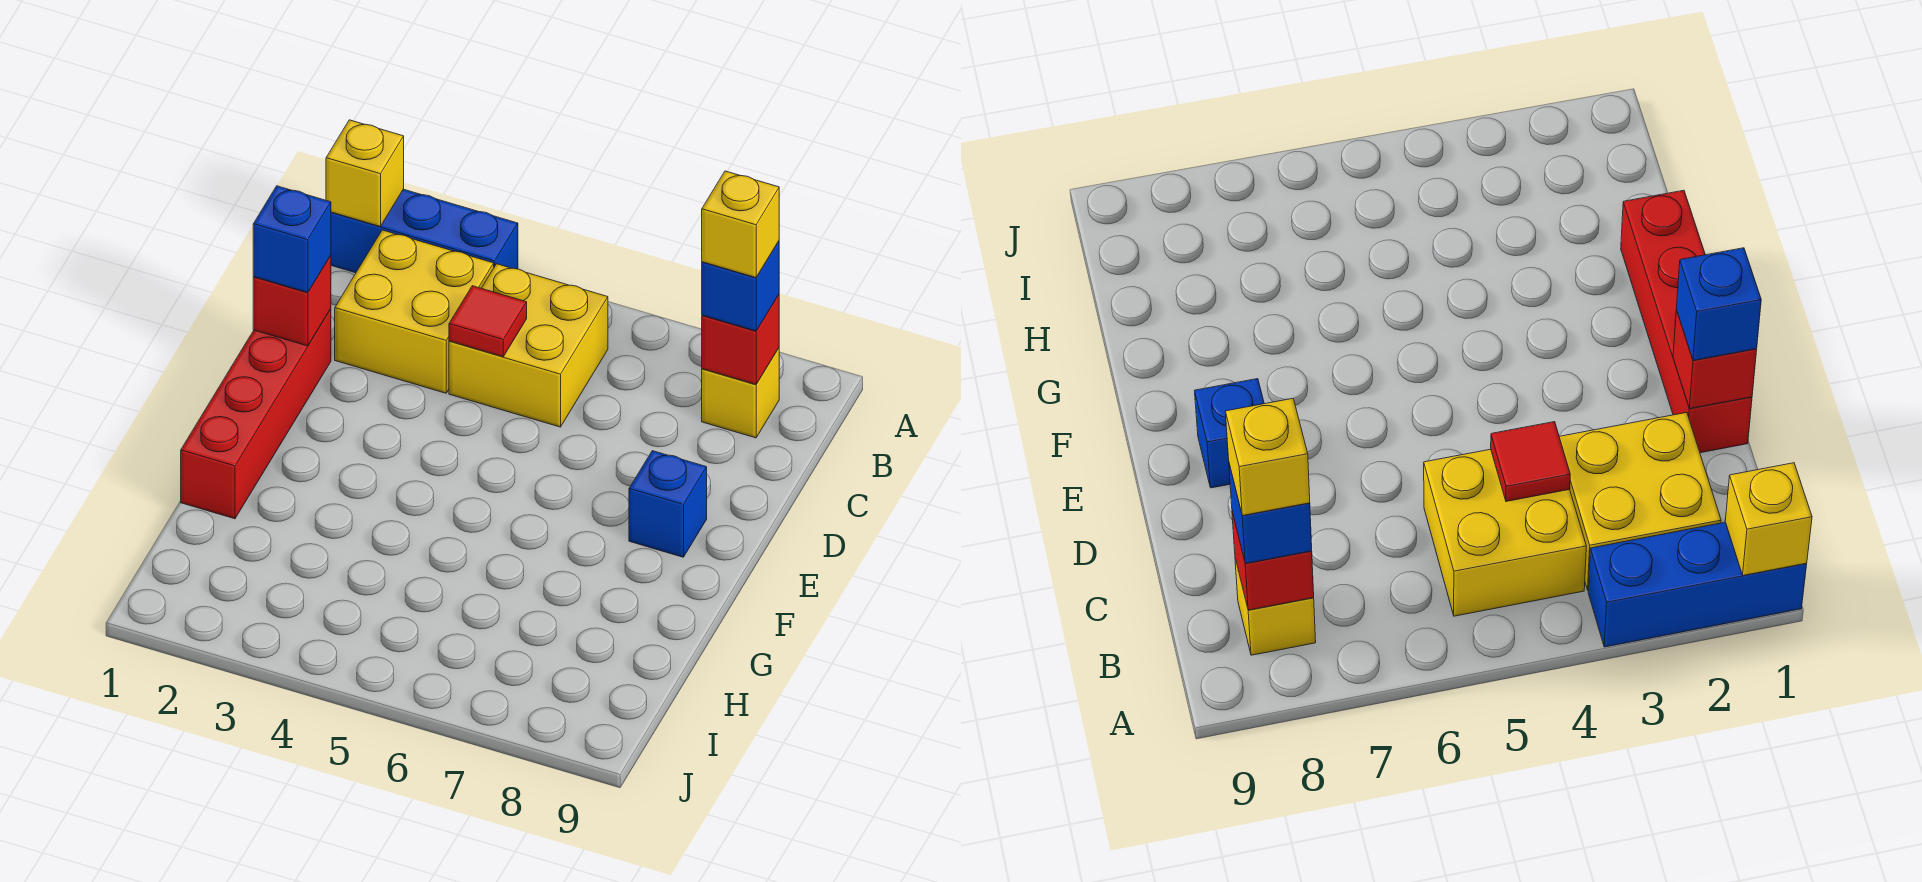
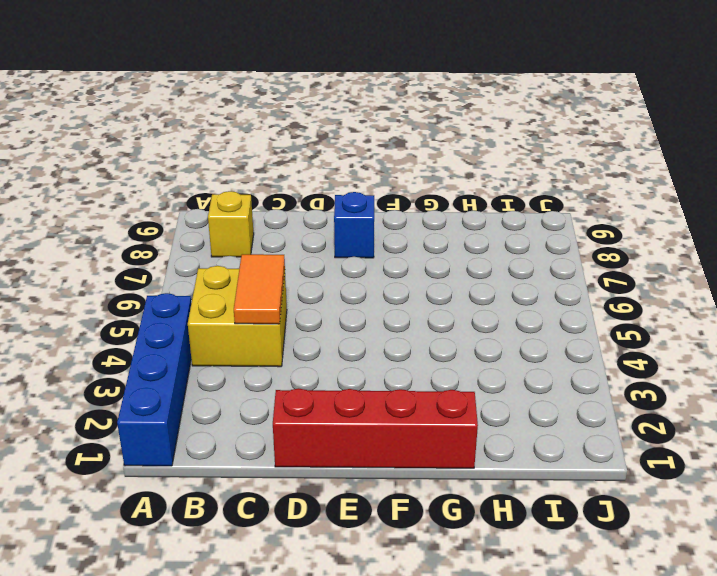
blue 1x4 brick [117,293,191,466] -> blue 1x3 brick [331,189,518,273]
orange 1x2 tile [234,254,285,324] -> red 1x1 tile [449,286,527,357]
none -> yellow 2x2 brick [335,230,494,393]
none -> yellow 1x1 brick [326,120,404,227]
none -> red 1x1 brick [702,295,779,384]

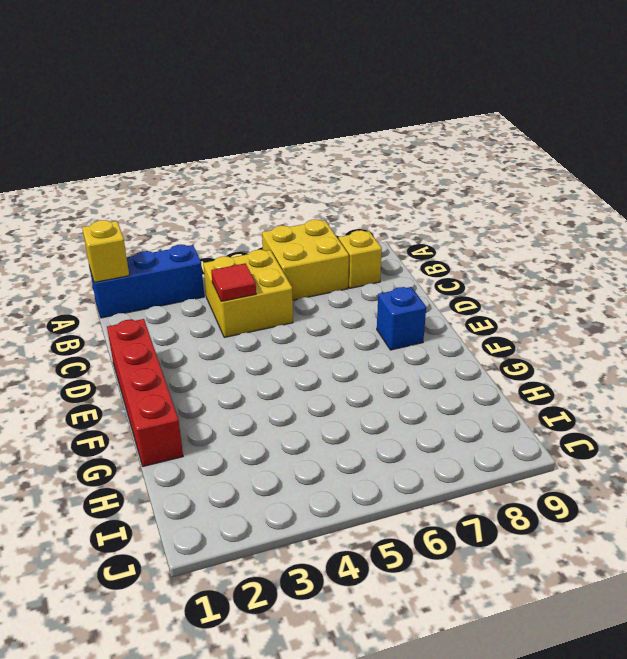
yellow 2x2 brick [262,220,349,300] -> yellow 2x2 brick moved to [335,230,494,393]
none -> red 1x1 brick [702,295,779,384]
none -> red 1x1 brick [253,256,331,346]
none -> blue 1x1 brick [702,241,779,331]

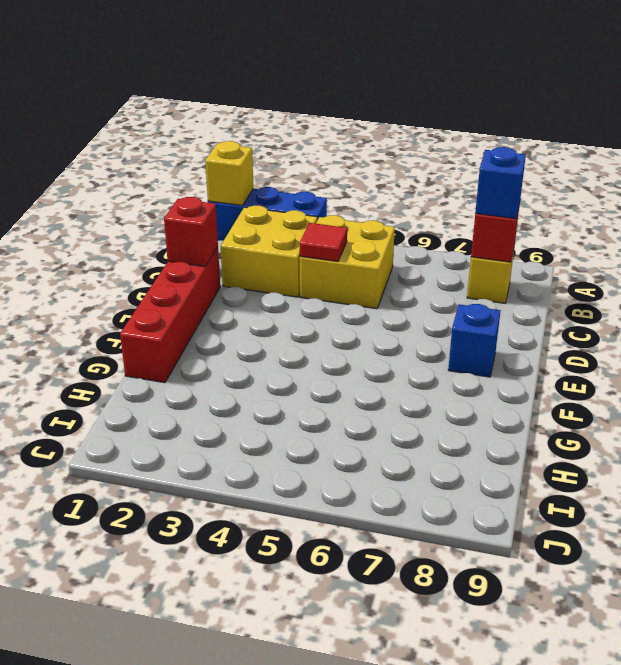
none -> blue 1x1 brick [253,186,331,293]
none -> yellow 1x1 brick [702,171,779,278]

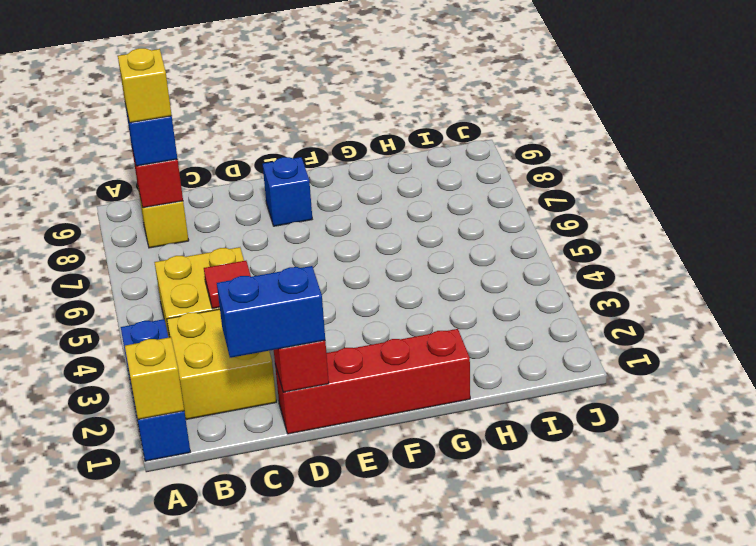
blue 1x2 brick [217,266,325,358] -> blue 1x1 brick [253,186,331,293]

